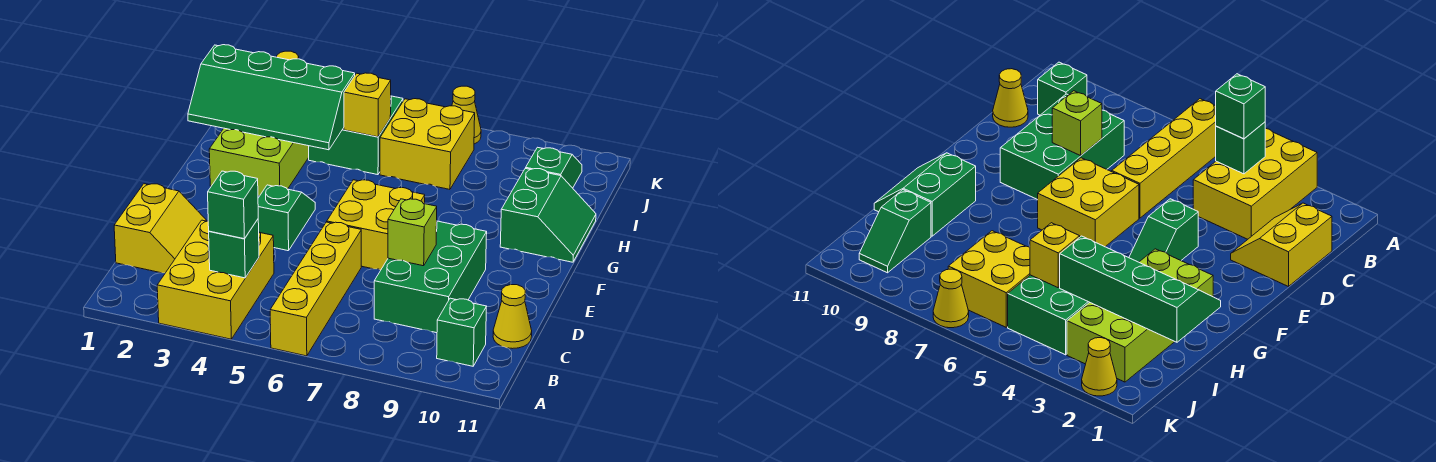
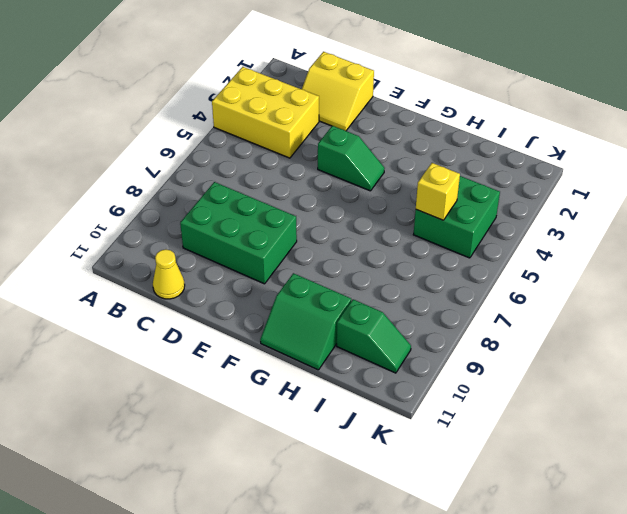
none -> yellow 1x4 brick [270,222,361,356]
none -> green 1x1 brick [437,298,487,366]
none -> yellow 2x2 brick [327,180,425,270]

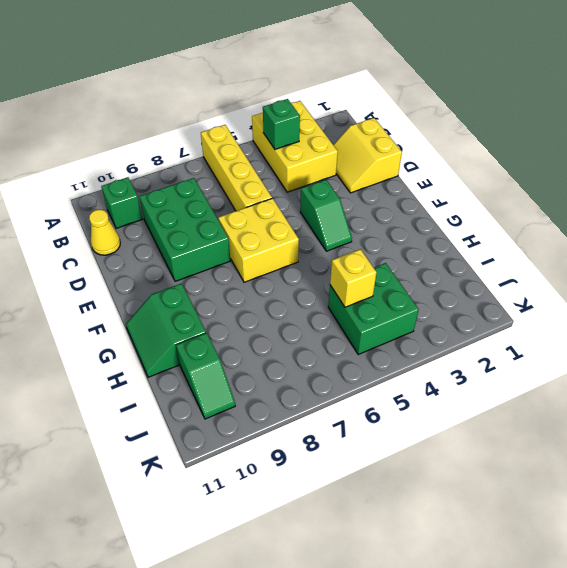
none -> lime 2x4 brick [209,128,309,196]
none -> yellow 2x2 brick [380,99,475,189]
none -> yellow 1x1 cone [1082,338,1117,396]

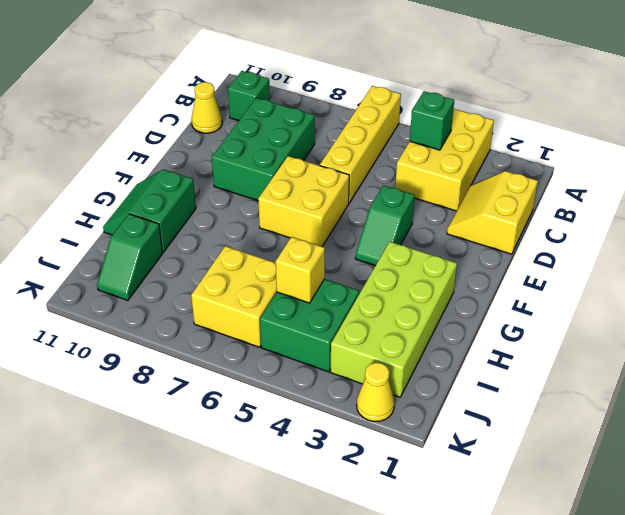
none -> yellow 1x1 cone [452,86,481,144]
none -> lime 1x1 brick [388,199,437,266]
none -> green 2x4 slope [188,45,355,150]

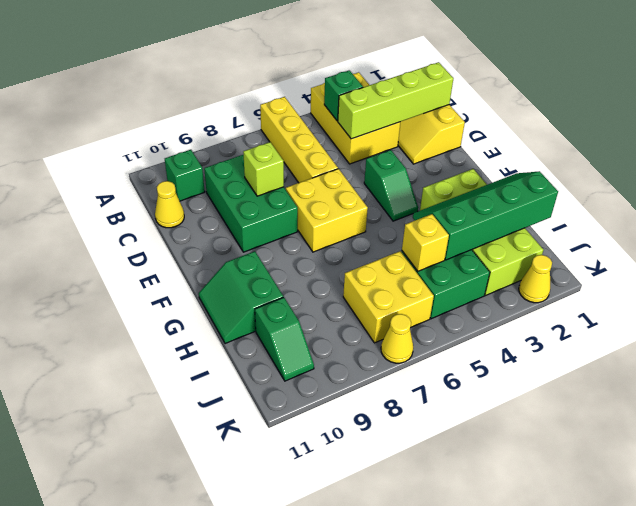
lime 1x4 brick [338,62,453,139] -> none
none -> green 1x1 brick [208,171,258,239]

